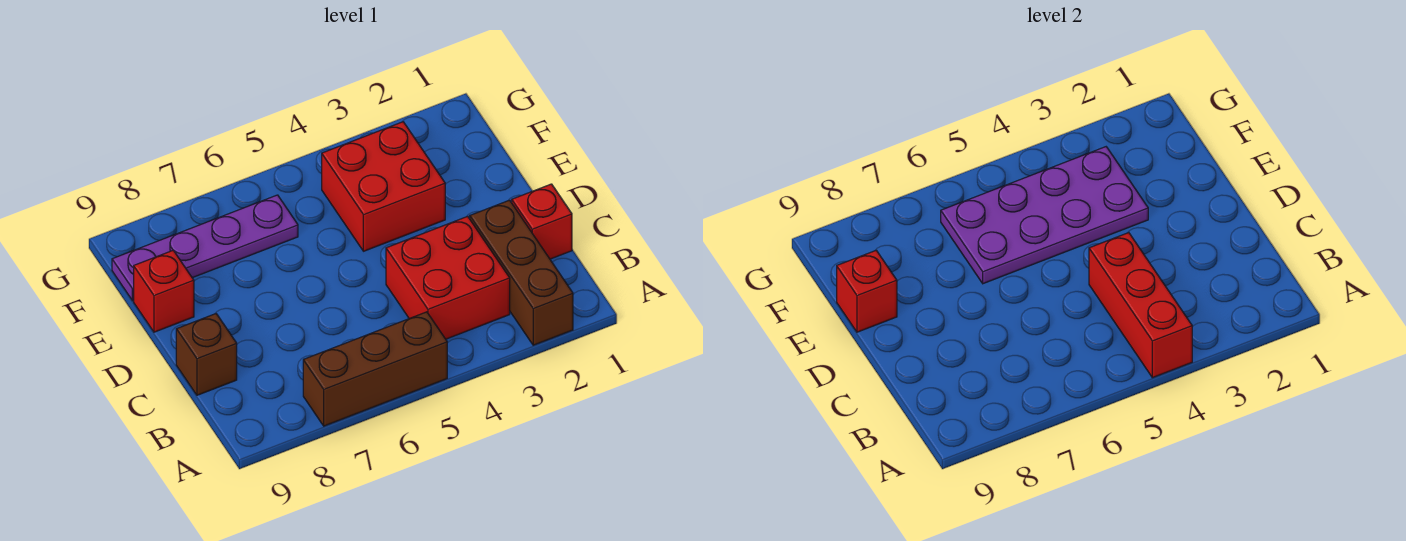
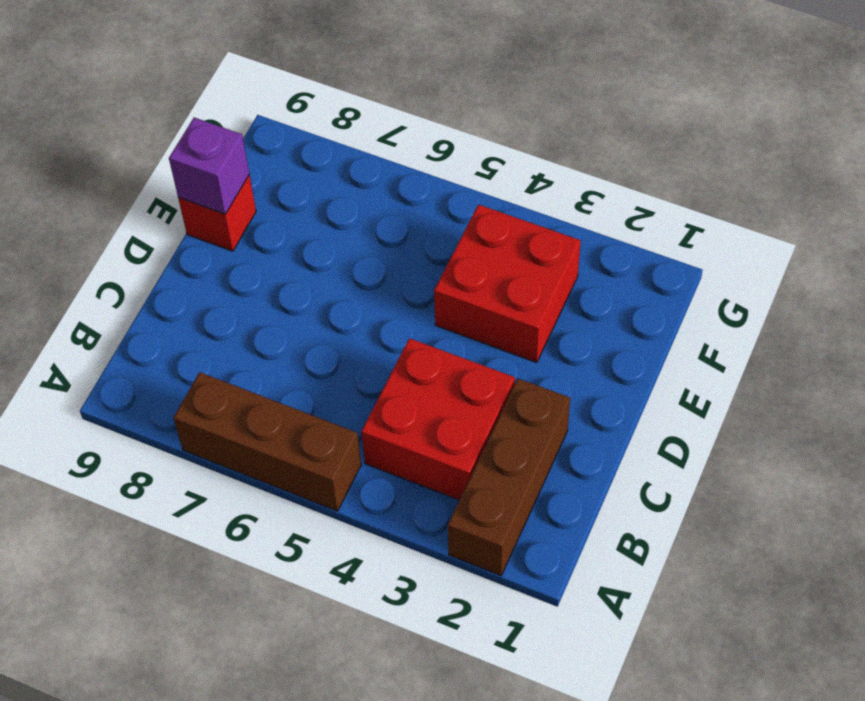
purple 1x1 brick [169,118,249,214] -> red 1x1 brick [837,250,897,332]
none -> red 1x1 brick [512,184,572,259]
none -> brown 1x1 brick [176,314,237,395]

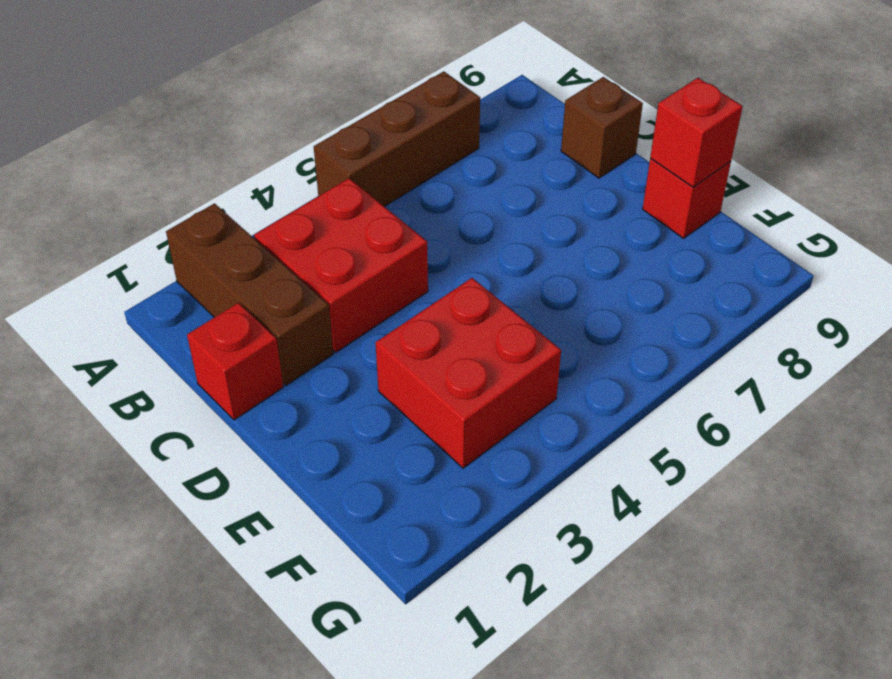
none -> purple 1x4 plate [112,195,298,301]
none -> red 1x3 brick [1089,233,1192,378]

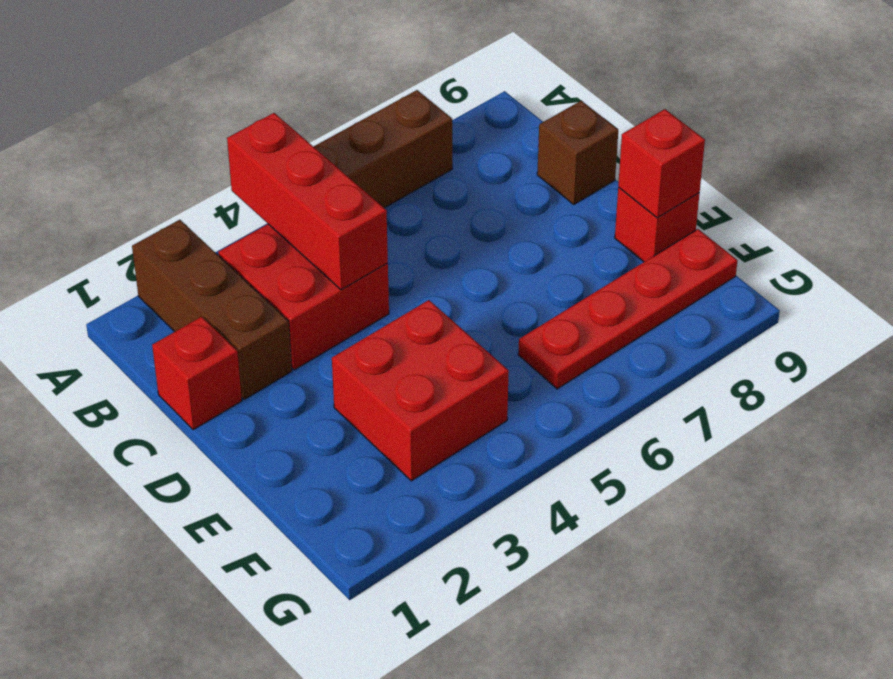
red 1x4 plate [518,229,737,389] -> purple 1x4 plate [112,195,298,301]
none -> purple 2x4 plate [941,147,1148,284]

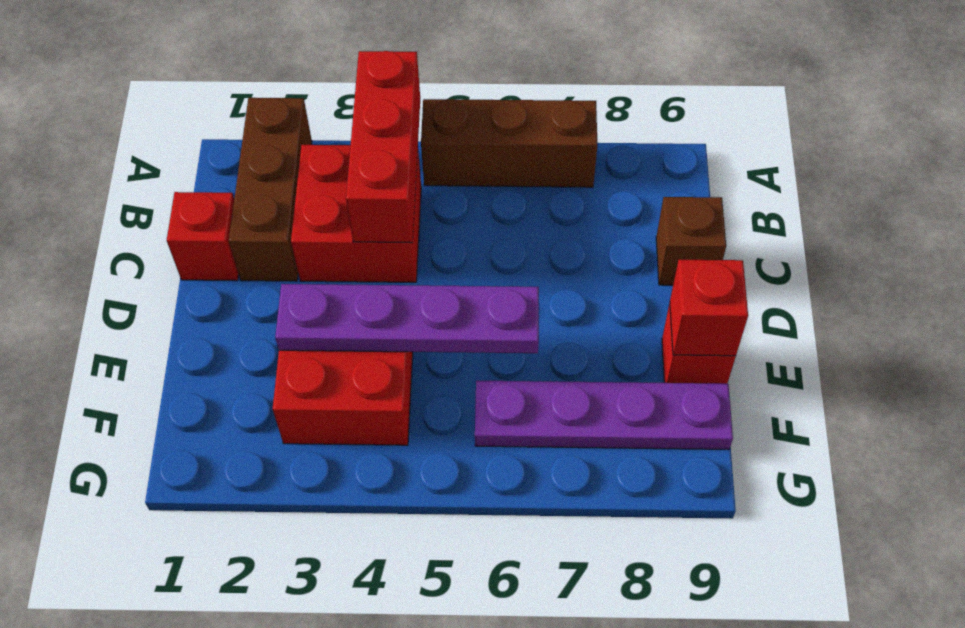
purple 1x4 plate [275,284,539,353] -> purple 2x4 plate [941,147,1148,284]

